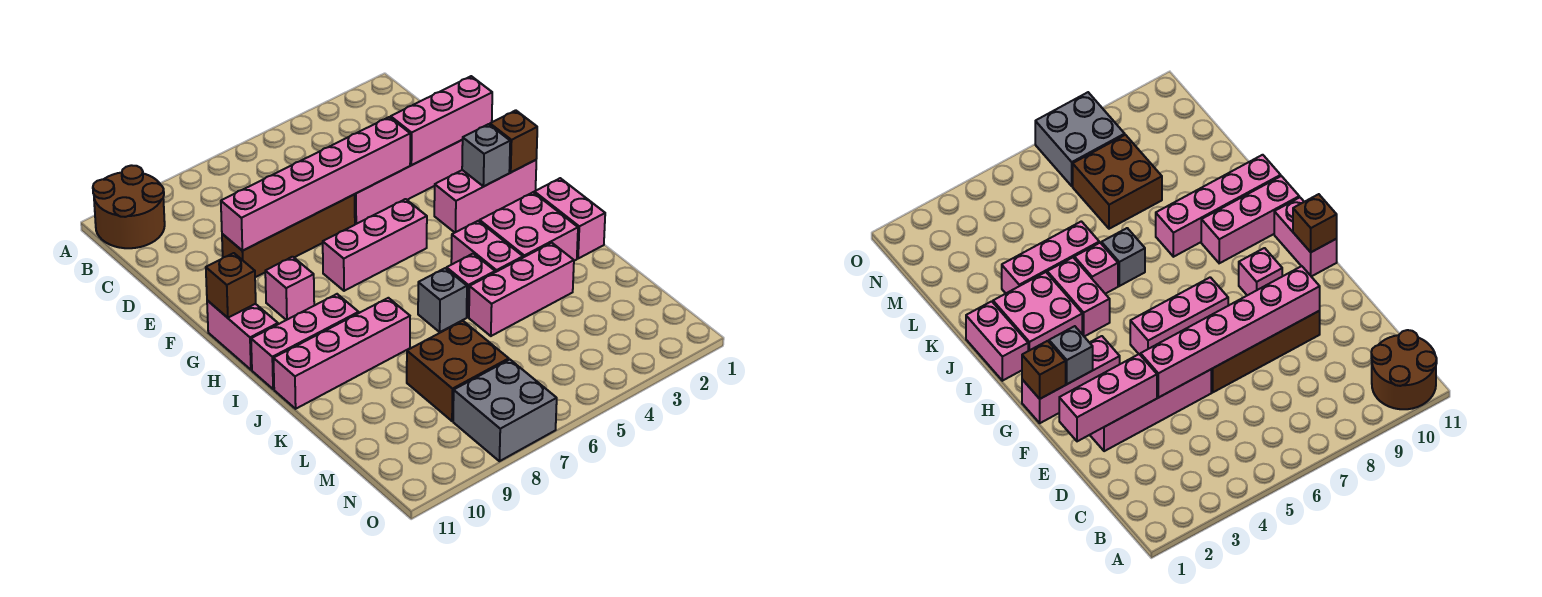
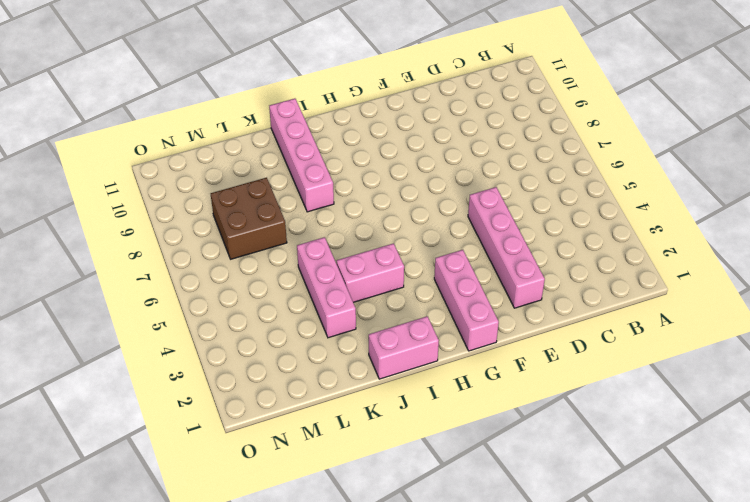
none -> brown 2x2 round brick [93,165,165,248]
none -> brown 1x4 brick [222,195,355,277]
none -> pink 1x3 brick [323,199,427,291]

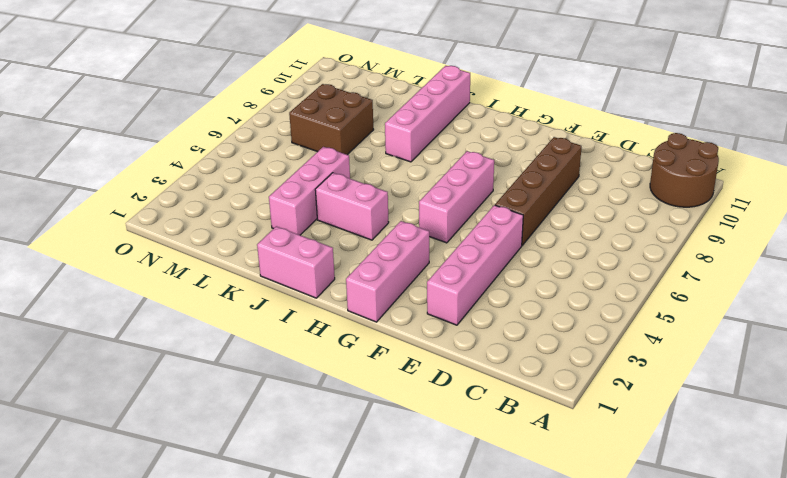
none -> pink 1x1 brick [265,257,314,320]
none -> pink 1x2 brick [207,300,278,370]
none -> pink 2x2 brick [480,192,578,261]

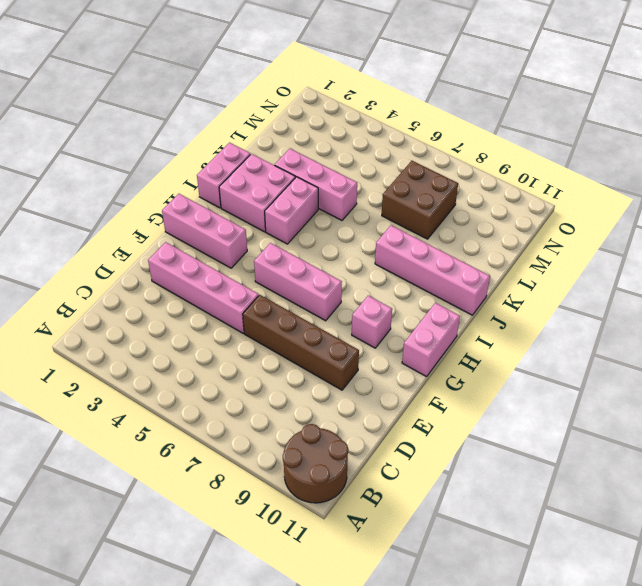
none -> pink 1x3 brick [251,294,359,389]
none -> pink 1x1 brick [447,254,495,317]
none -> grey 1x1 brick [418,268,467,332]

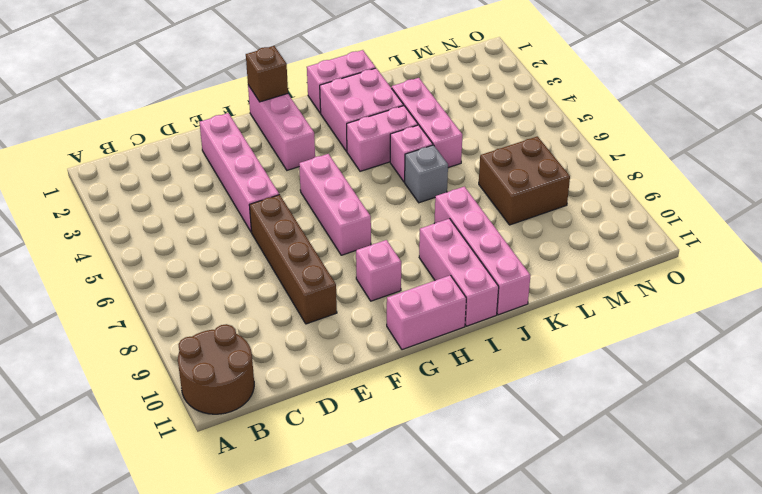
none -> grey 2x2 brick [453,360,557,461]
none -> pink 1x3 brick [391,76,492,165]
none -> pink 1x6 brick [221,117,410,251]

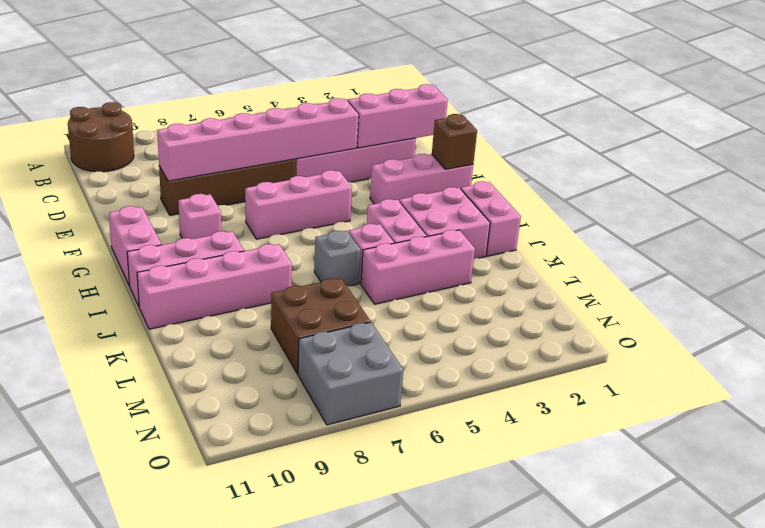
none -> grey 1x1 brick [462,124,510,186]
none -> brown 1x1 brick [206,253,256,318]

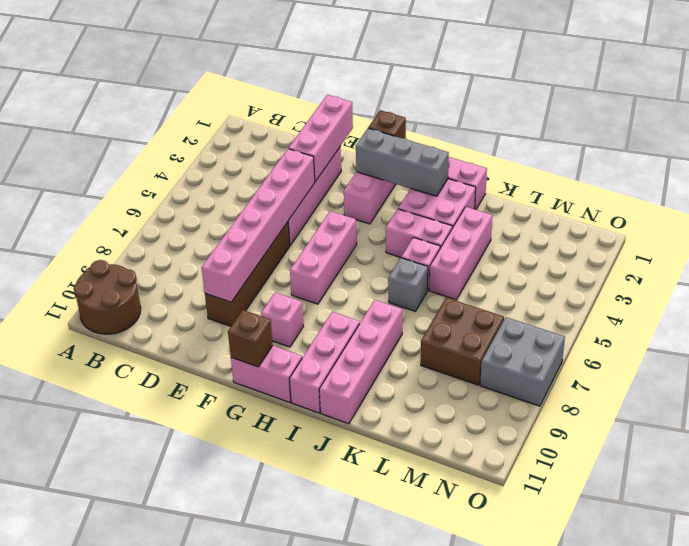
grey 1x3 brick [356,128,449,196] -> grey 1x1 brick [462,124,510,186]

